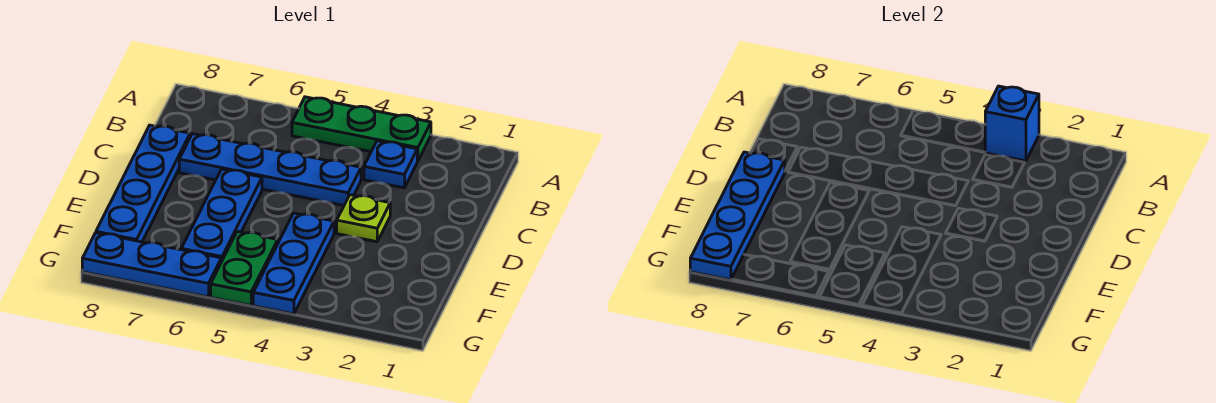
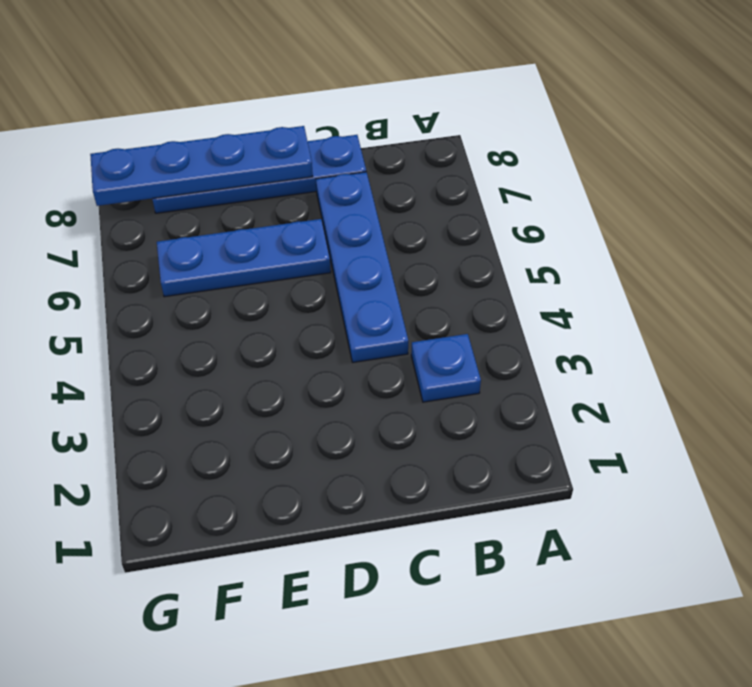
none -> green 1x3 plate [292,97,431,161]
none -> lime 1x1 plate [337,195,390,242]

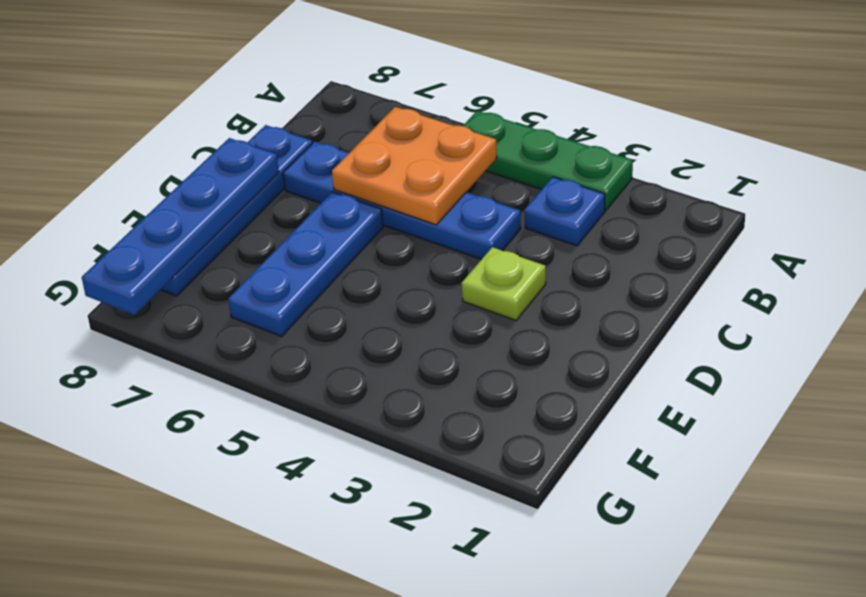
orange 2x2 plate [332,107,497,225] -> none
none -> blue 1x3 plate [253,213,334,314]
none -> green 1x2 plate [211,231,278,305]

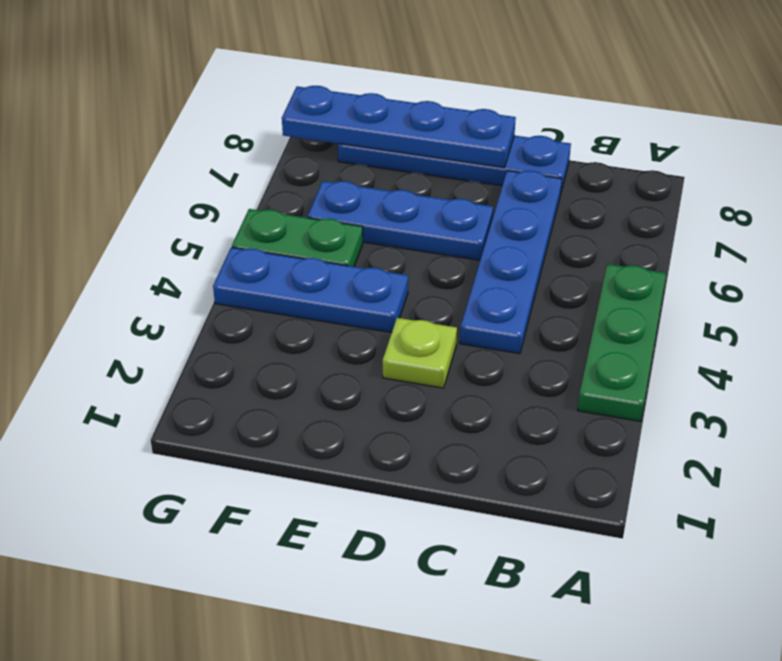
none -> blue 1x1 plate [364,141,417,188]
none -> blue 1x3 plate [82,233,221,297]

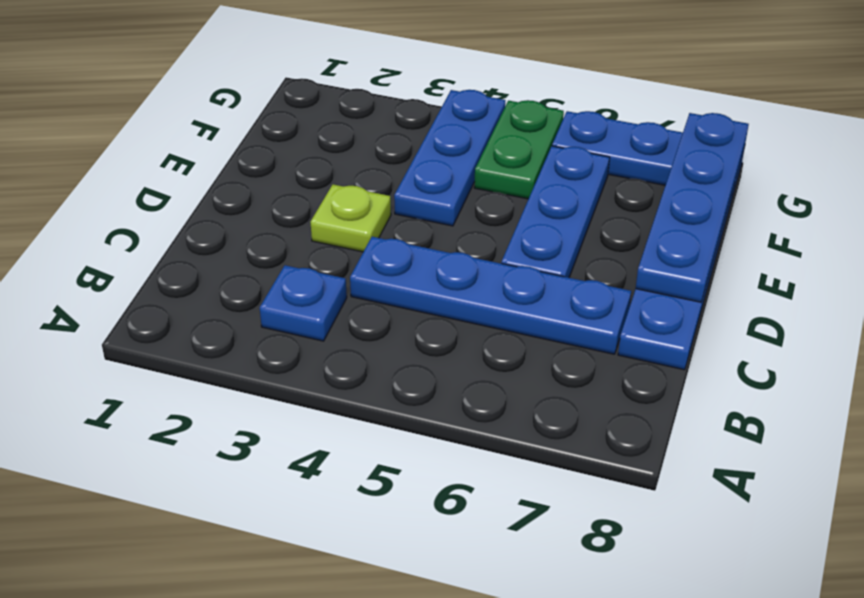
none -> green 1x3 plate [292,97,431,161]
none -> blue 1x1 brick [985,86,1039,161]

